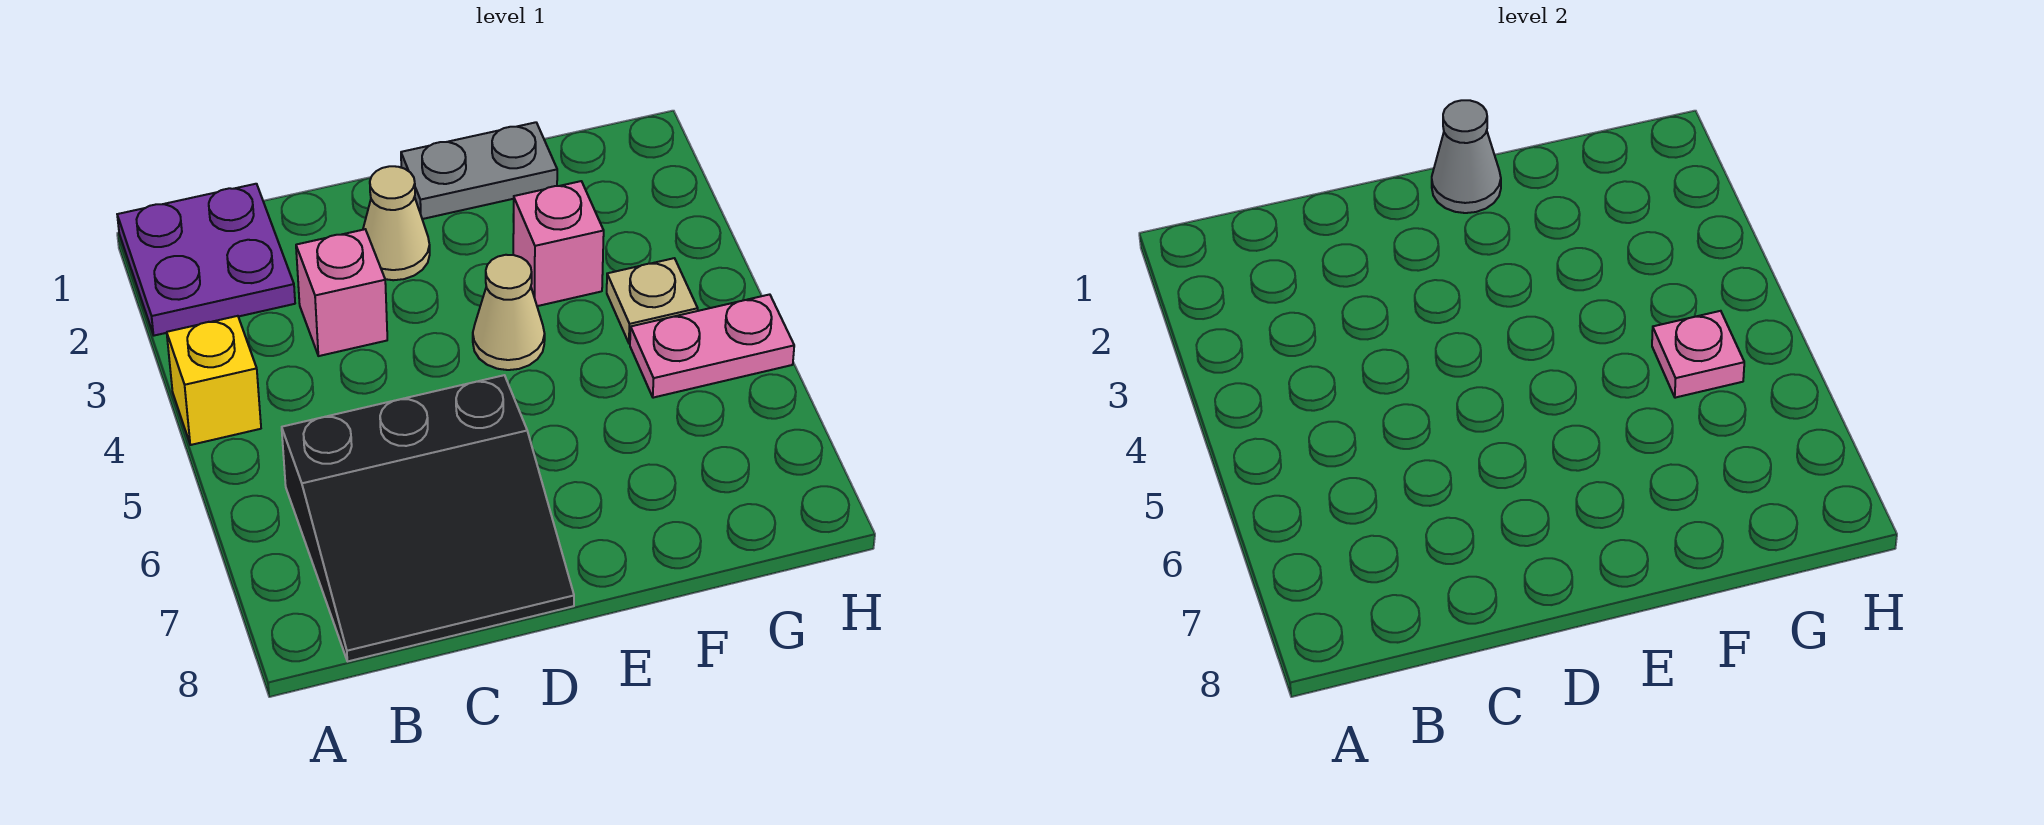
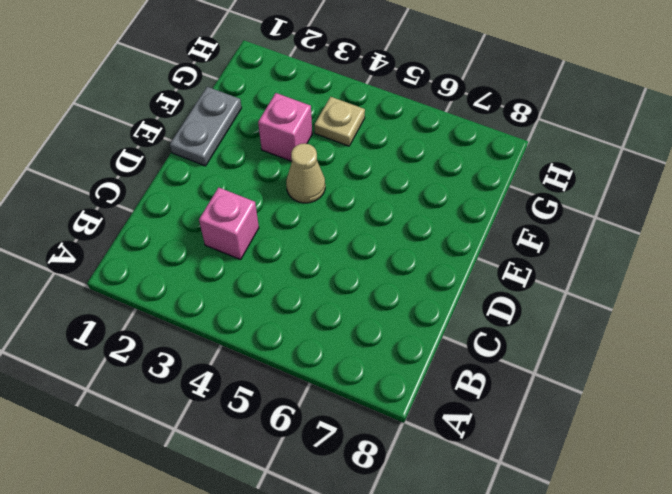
none -> purple 2x2 plate [117,184,295,336]
none -> yellow 1x1 brick [167,316,261,445]
none -> black 3x3 slope [282,375,574,661]

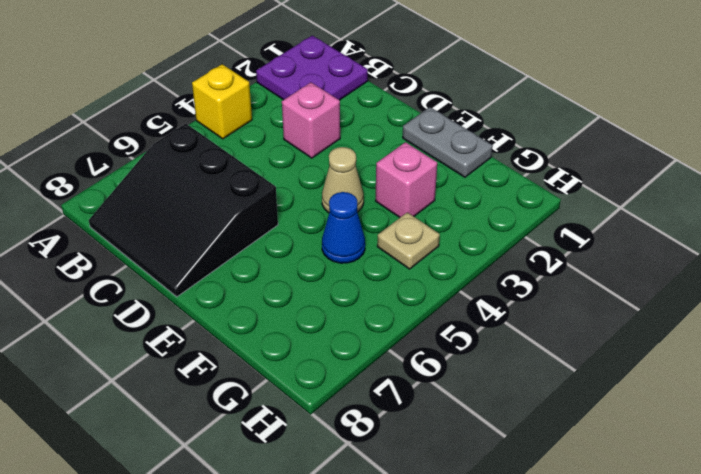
blue 1x1 cone [322,192,365,263] -> none
none -> tan 1x1 cone [363,166,430,280]
none -> pink 1x2 plate [630,294,794,398]
none -> grey 1x1 cone [1432,100,1501,213]

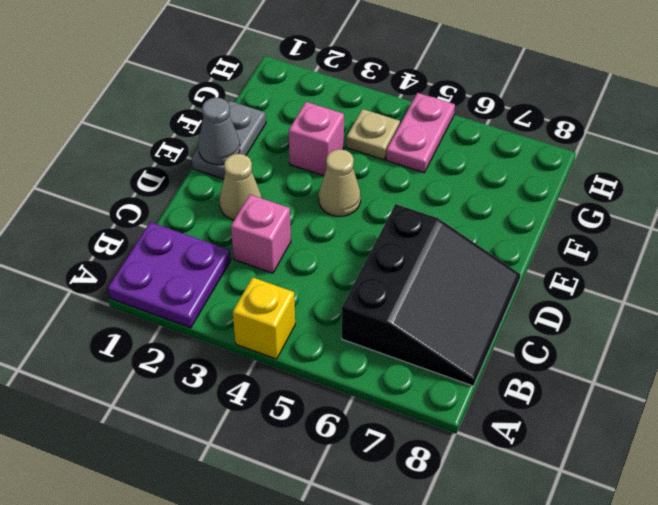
none -> pink 1x1 plate [1652,311,1744,398]

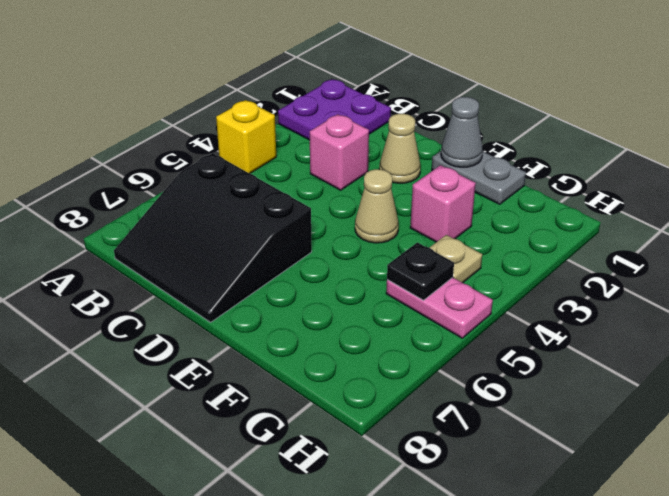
black 1x1 plate [387,243,454,300] -> pink 1x1 plate [1652,311,1744,398]

